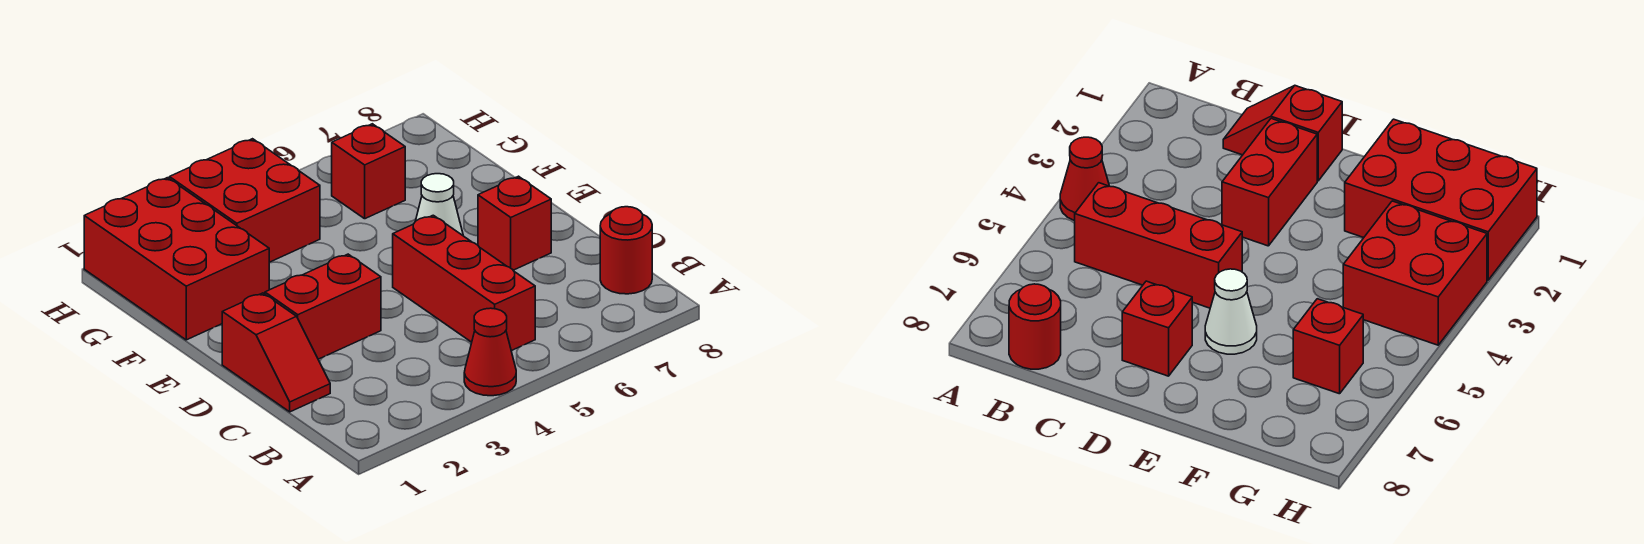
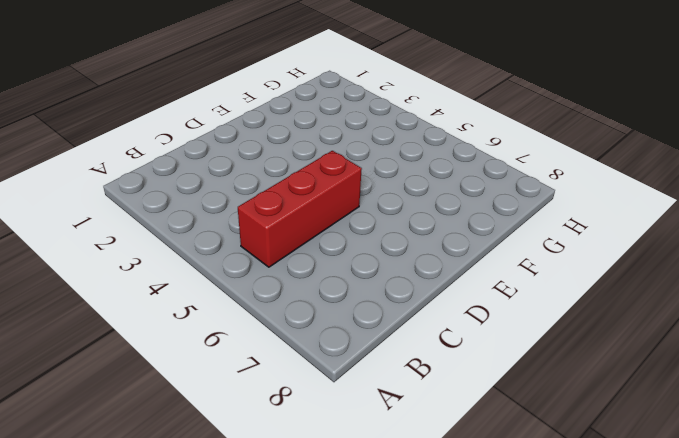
none -> red 1x1 cone [464,308,516,396]
none -> red 1x1 round brick [600,207,652,294]

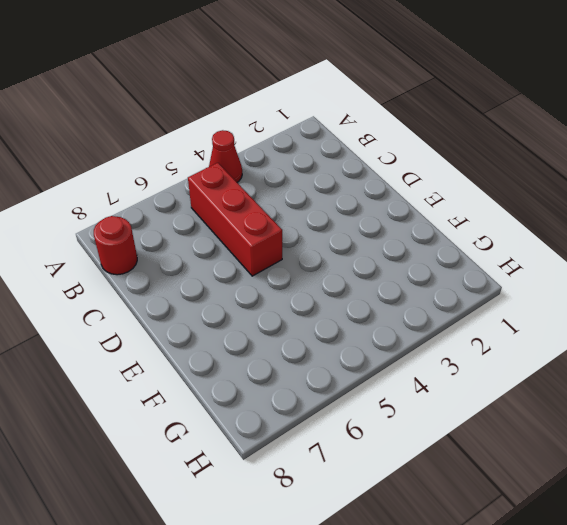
none -> red 1x2 slope [222,293,330,412]
none -> red 1x2 brick [265,254,381,359]

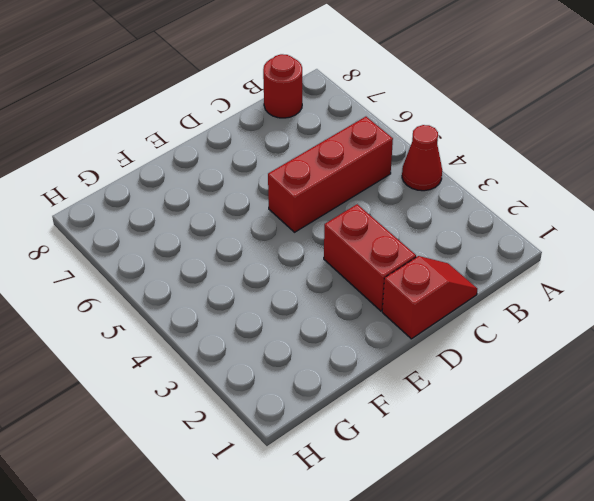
none -> red 1x1 brick [478,176,551,270]
none -> white 1x1 cone [416,174,463,235]

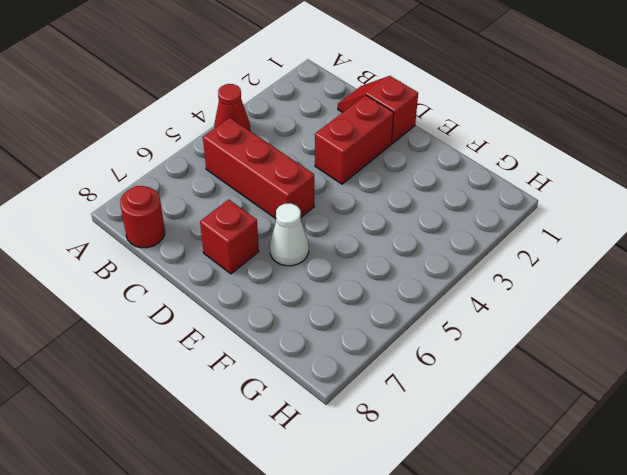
none -> red 2x3 brick [84,178,269,340]
none -> red 2x2 brick [169,139,320,262]

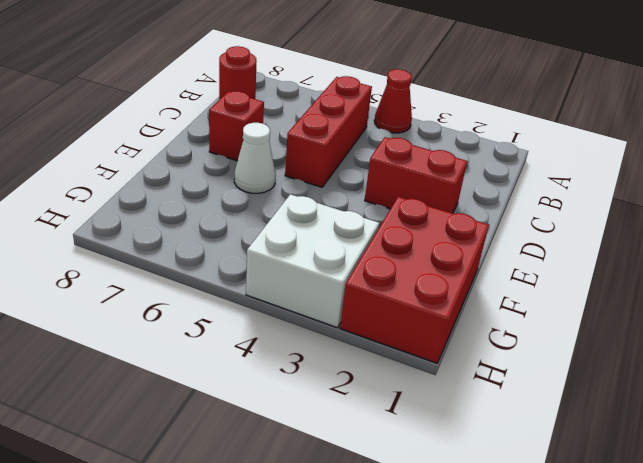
white 2x2 brick [246,194,379,328] -> red 2x2 brick [169,139,320,262]
none -> red 1x2 slope [222,293,330,412]
none -> red 1x1 brick [332,124,405,219]

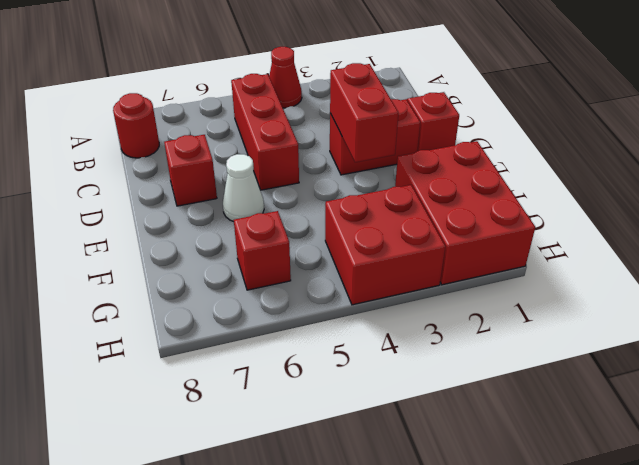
red 1x2 brick [330,63,399,162] -> none

